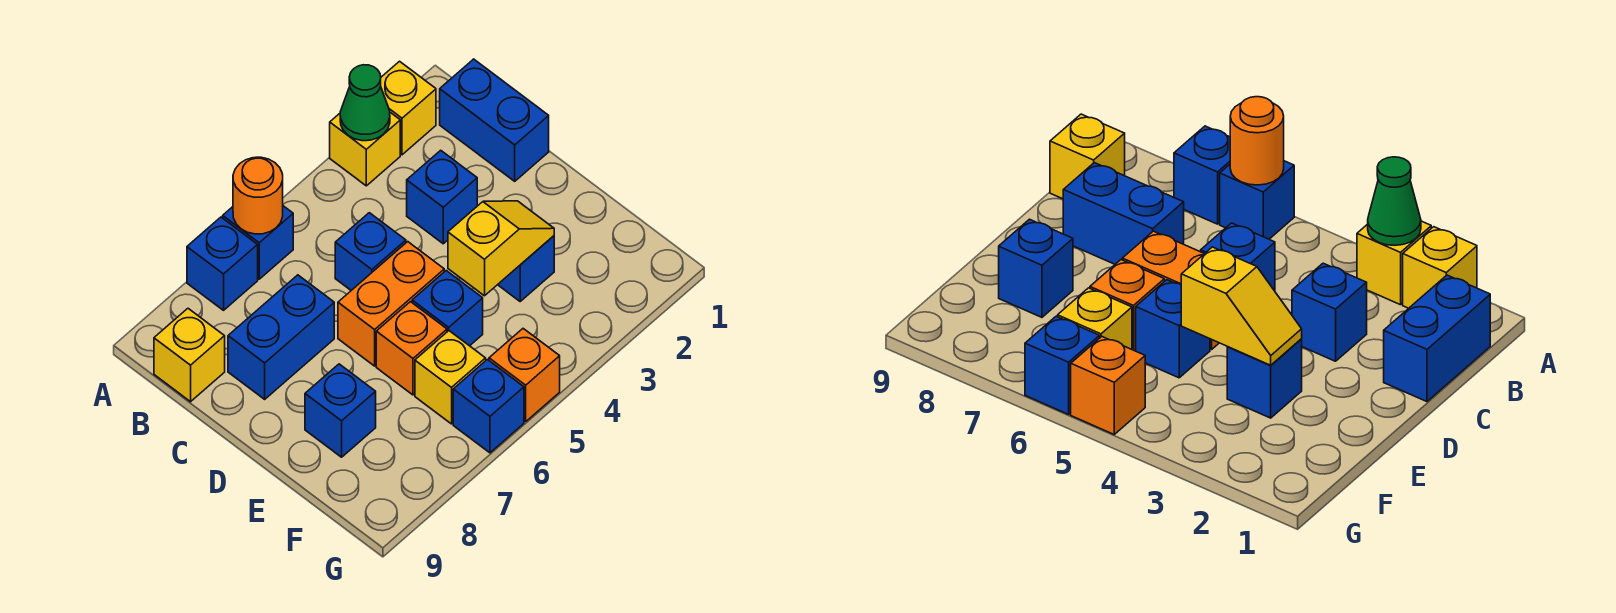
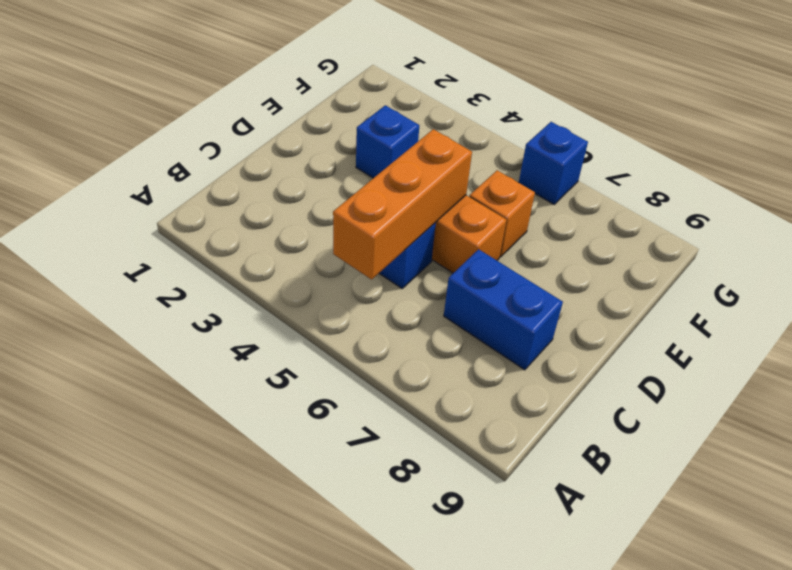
orange 1x3 brick [333,129,472,279] -> none
none -> yellow 1x1 brick [381,61,436,155]
none -> yellow 1x1 brick [330,112,400,186]
none -> blue 1x1 brick [223,206,293,279]

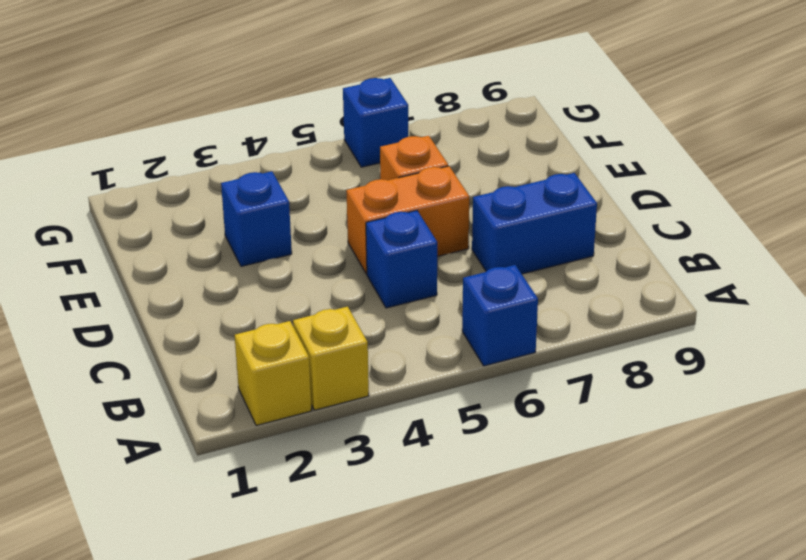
none -> blue 1x1 brick [187,217,258,310]
none -> blue 1x2 brick [440,59,549,181]
none -> yellow 1x1 brick [154,309,225,402]

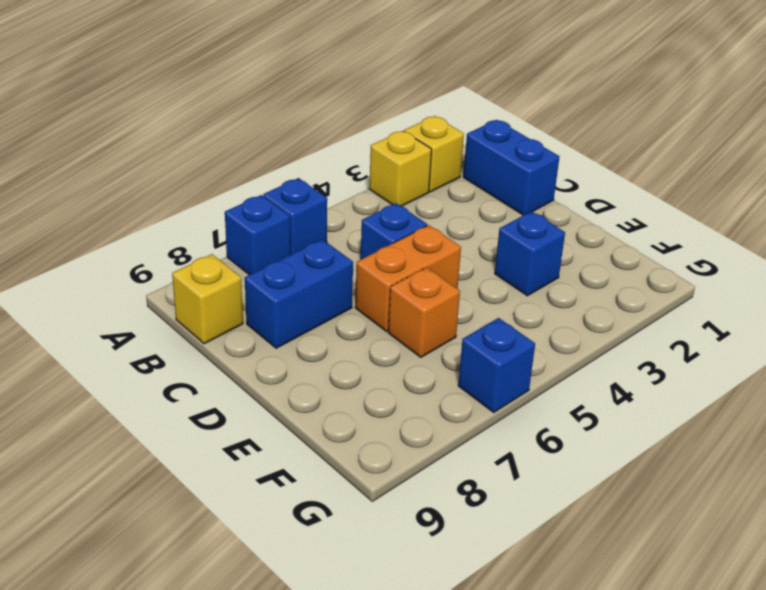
none -> blue 1x1 brick [407,150,477,244]
none -> blue 1x1 brick [412,271,483,346]
none -> blue 1x1 brick [305,364,376,457]

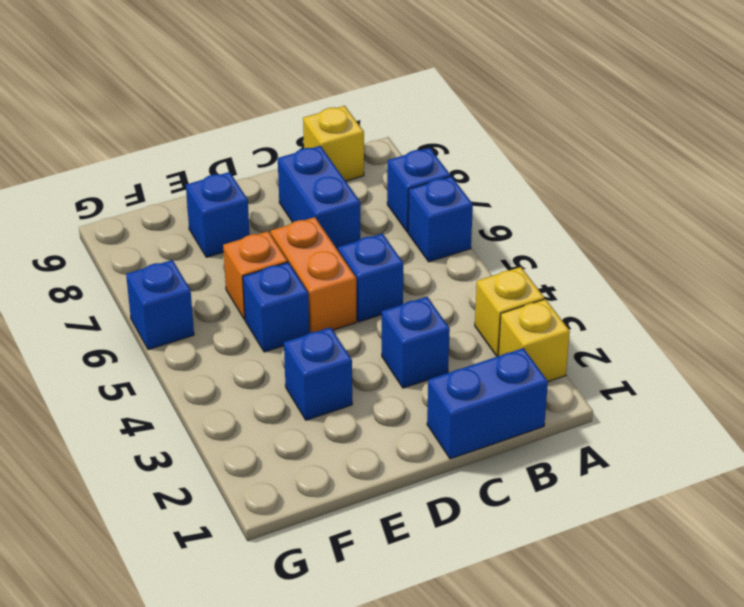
none -> yellow 1x1 brick [415,331,486,424]
none -> orange 1x1 brick [489,329,560,422]
none -> green 1x1 cone [340,65,390,141]

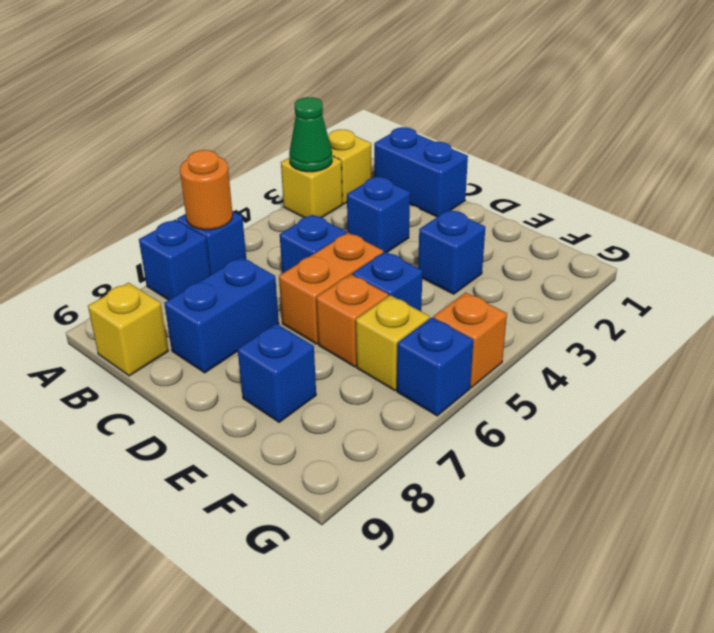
none -> yellow 1x2 slope [448,201,554,296]

